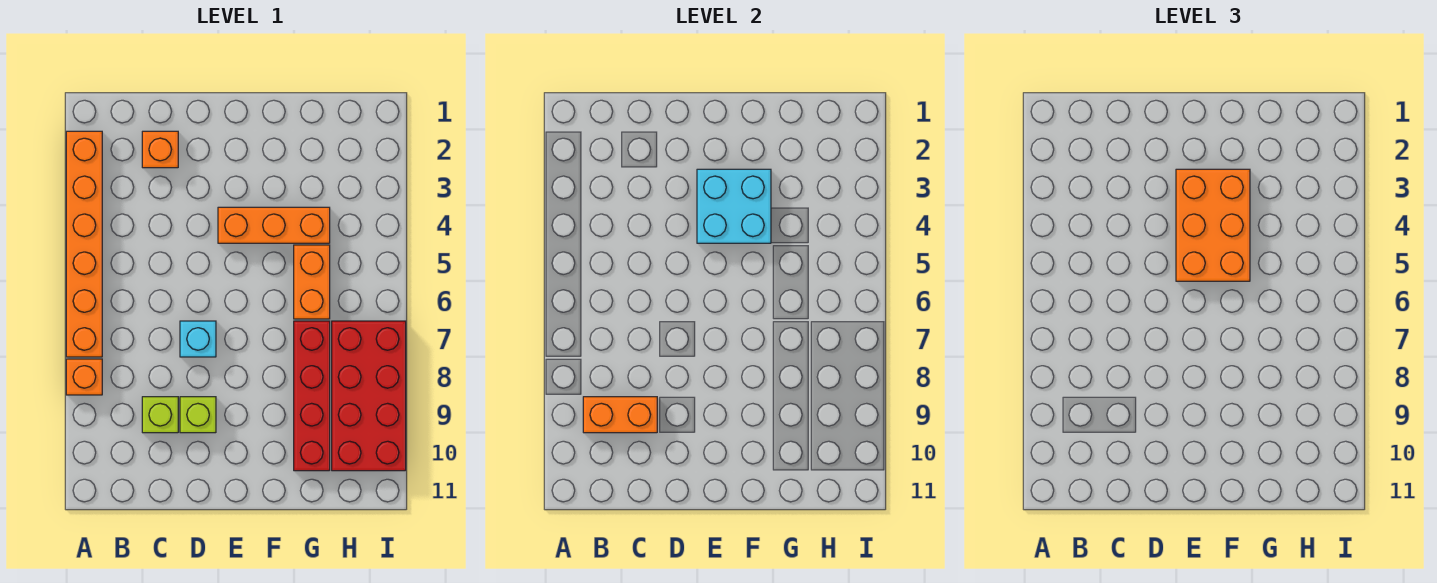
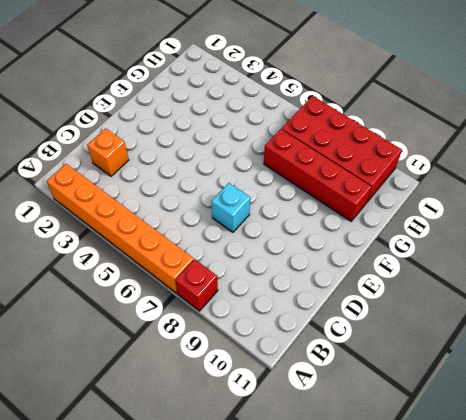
red 1x1 brick [176,259,218,311] -> orange 1x1 brick [66,359,102,395]
none -> lime 1x1 brick [142,397,178,433]
none -> lime 1x1 brick [180,397,216,433]
none -> orange 1x3 brick [218,207,330,243]

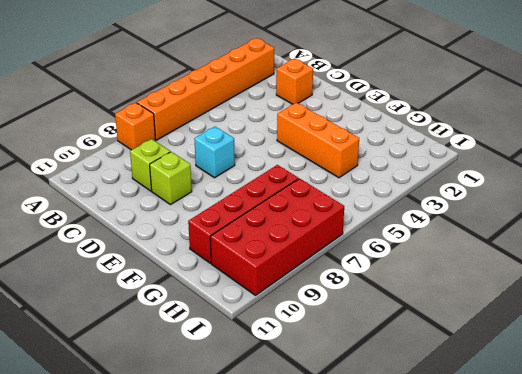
none -> orange 1x2 brick [294,245,330,319]
none -> orange 1x2 brick [583,397,657,433]
none -> cyan 2x2 brick [697,169,771,243]

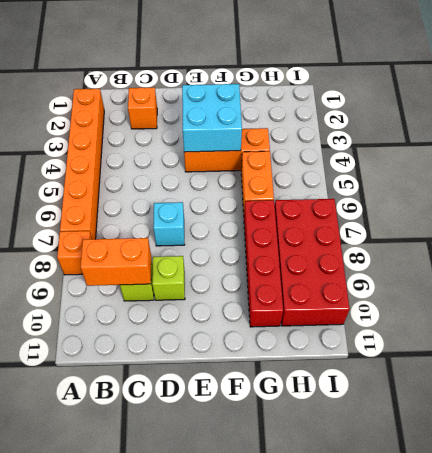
none -> orange 2x3 brick [1176,169,1250,281]

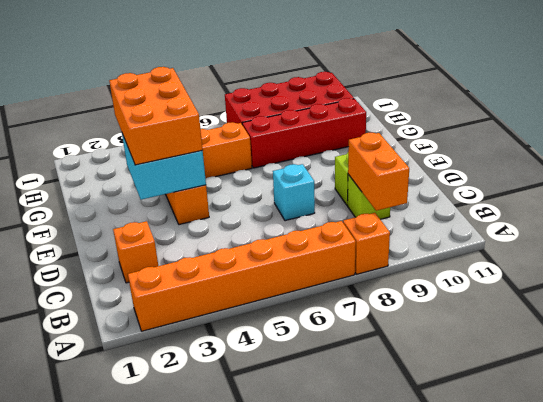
orange 2x3 brick [109,67,203,165] -> orange 2x3 brick turned to [1176,169,1250,281]

